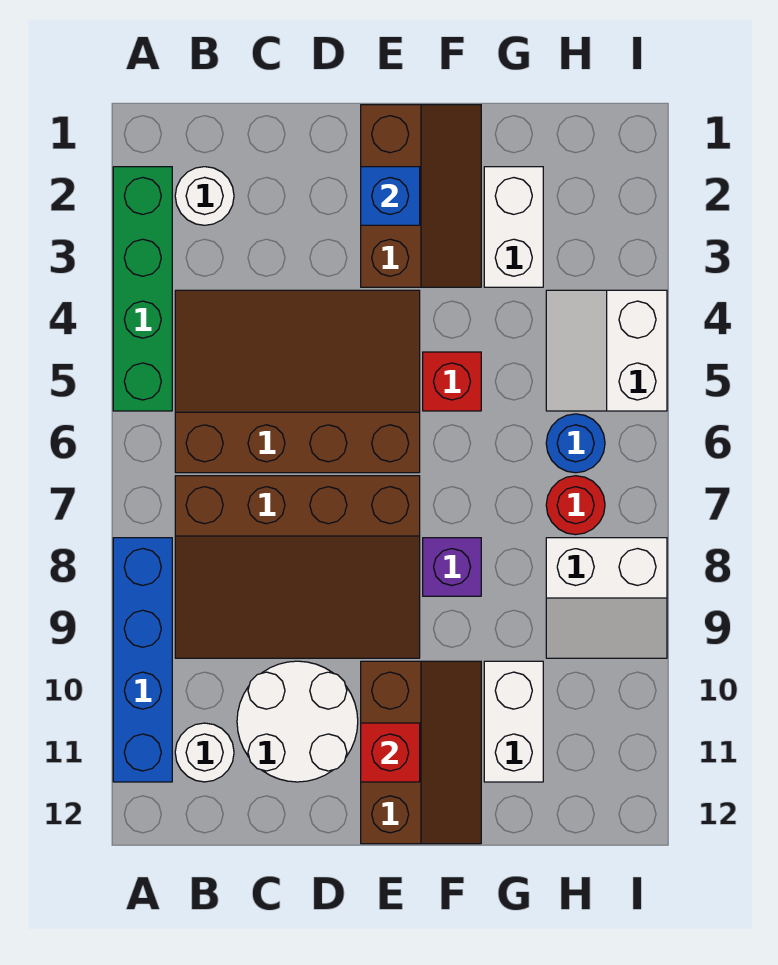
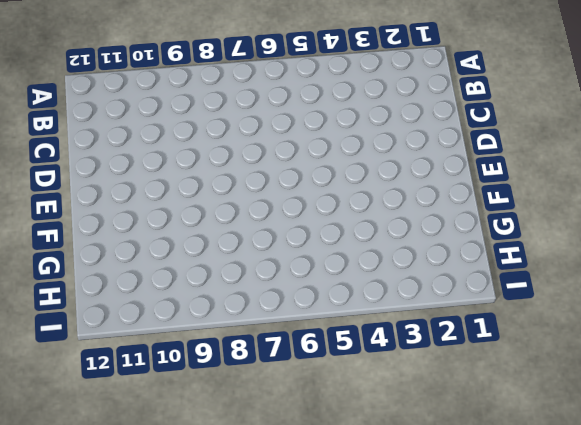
none -> green 1x4 brick [113,167,172,411]
none -> blue 1x4 brick [113,538,172,782]
none -> white 1x1 round brick [175,167,234,225]

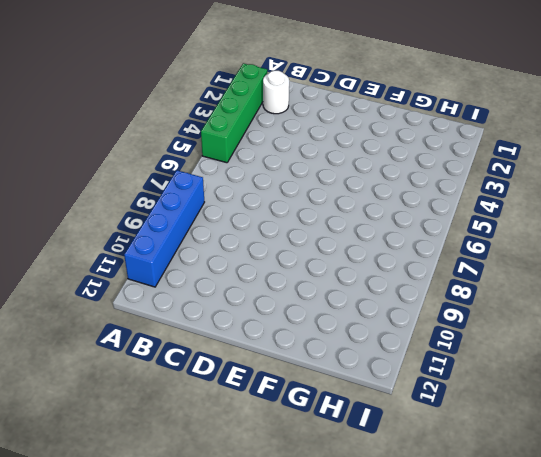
none -> brown 3x4 slope [175,290,420,473]
none -> brown 3x4 slope [175,476,420,658]
none -> white 1x1 round brick [175,723,234,782]

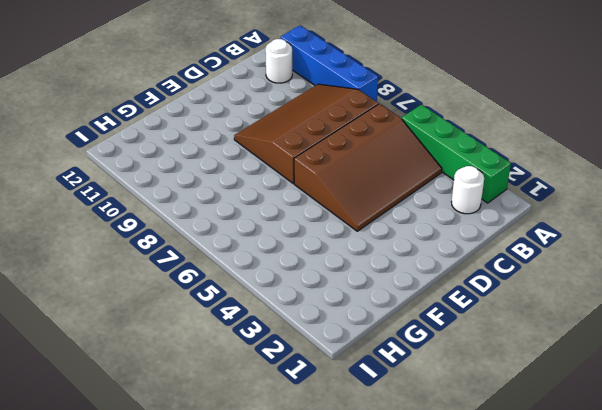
none -> white 2x2 round brick [237,661,358,782]
none -> brown 2x3 slope [361,105,481,287]
none -> brown 2x3 slope [361,661,481,844]

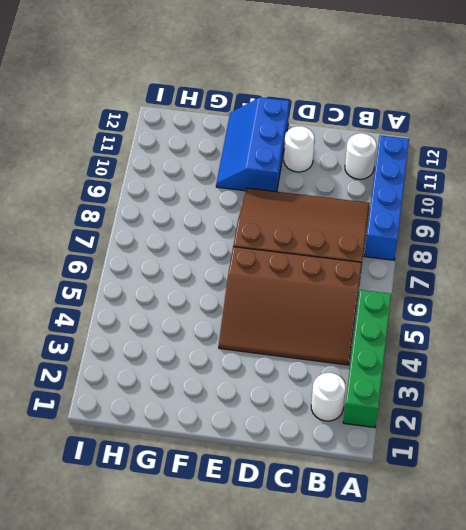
white 1x1 round brick [284,126,314,172] -> white 2x2 round brick [237,661,358,782]
blue 2x3 slope [216,97,289,192] -> brown 2x3 slope [361,661,481,844]
none -> brown 2x3 slope [361,105,481,287]
none -> red 1x1 brick [423,352,481,411]
none -> purple 1x1 brick [423,538,481,596]

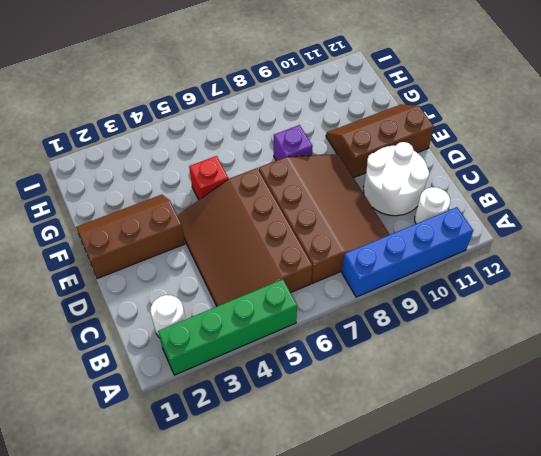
none -> white 1x2 brick [484,167,543,287]
none -> white 1x2 brick [484,661,543,782]
none -> white 2x2 slope [546,290,667,411]

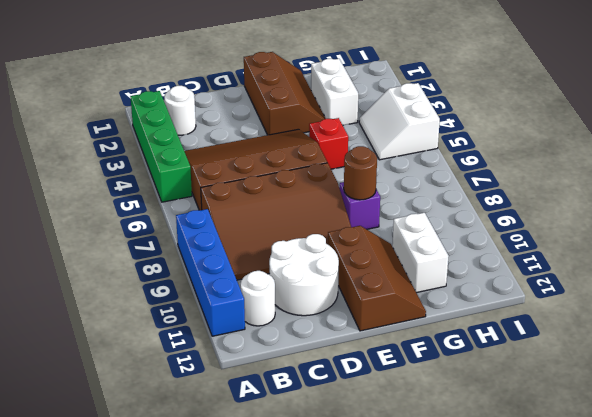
brown 1x1 round brick [344,146,377,200] -> none
none -> blue 1x1 round brick [546,414,605,473]
none -> red 1x1 round brick [546,476,605,535]
none -> white 2x2 slope [546,538,667,658]

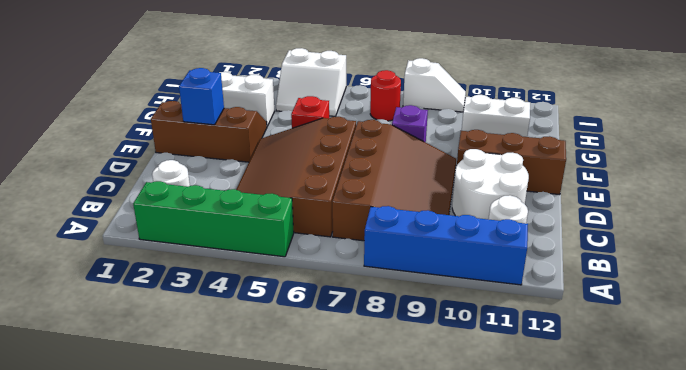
white 1x2 slope [403,58,466,112] -> white 2x2 slope [546,538,667,658]
none -> blue 1x1 round brick [546,414,605,473]
none -> red 1x1 brick [361,723,420,782]

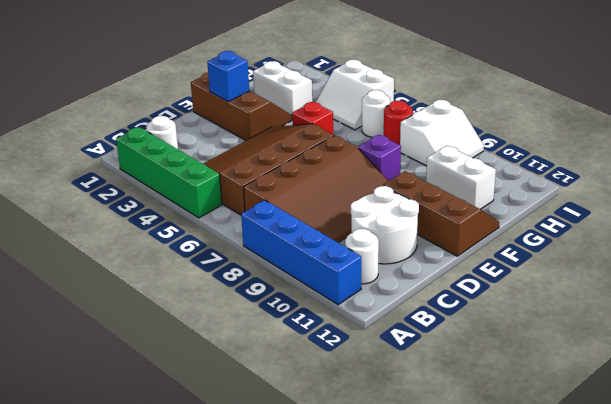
white 1x1 round brick [362,90,390,137] -> blue 1x1 round brick [546,414,605,473]
none -> red 1x1 brick [361,723,420,782]

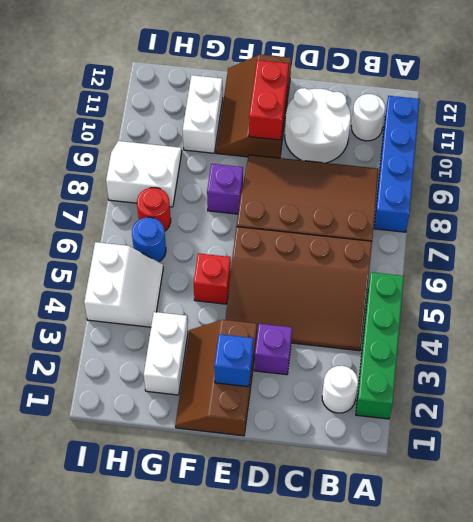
purple 1x1 brick [254,324,292,375] -> none
red 1x2 brick [249,60,289,140] -> red 1x1 brick [361,723,420,782]

